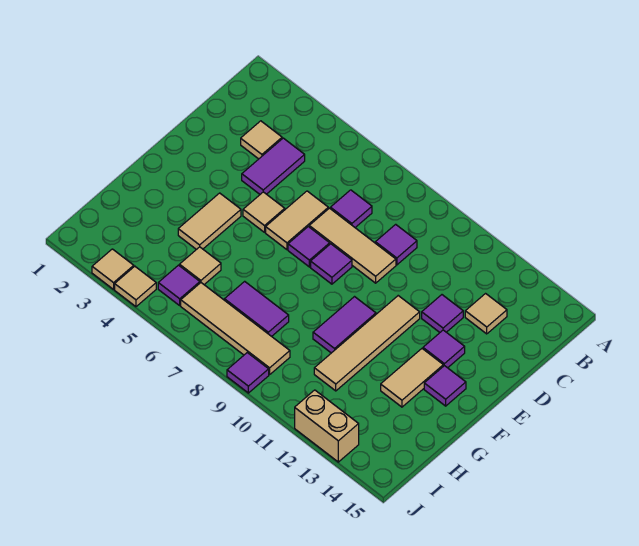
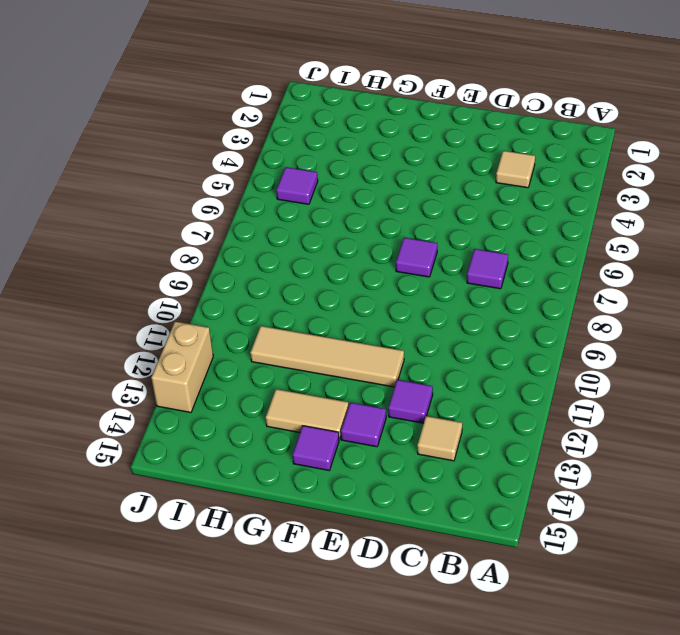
none -> purple 1x2 tile [242,138,305,194]
none -> purple 1x1 tile [375,224,417,265]
none -> tan 1x2 tile [266,191,328,250]

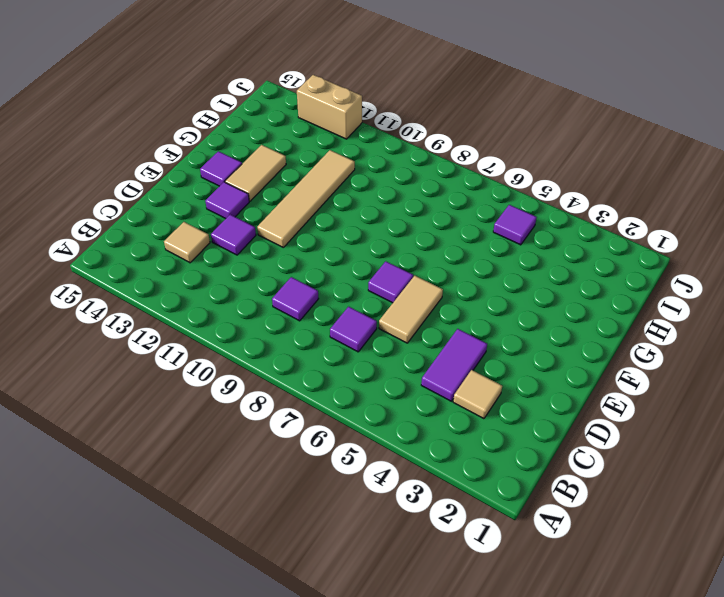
none -> tan 1x3 tile [309,208,396,283]
none -> tan 1x1 tile [243,192,285,232]
none -> purple 1x1 tile [311,244,352,284]

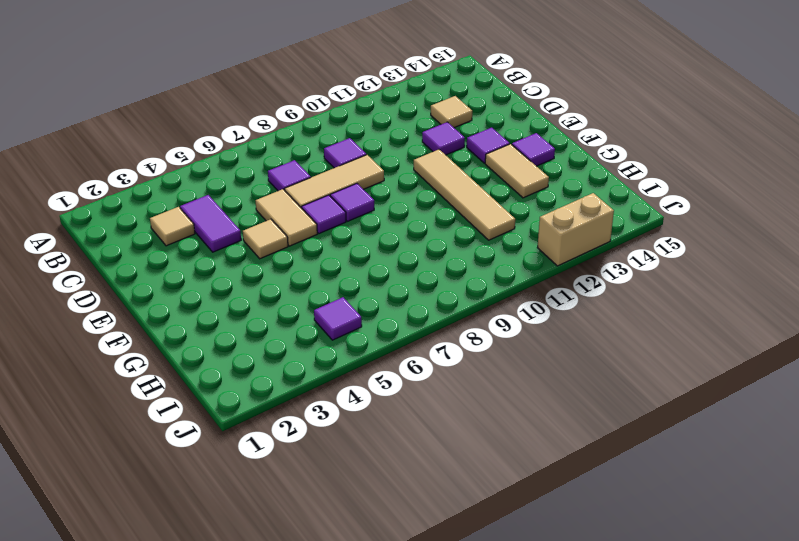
none -> tan 1x2 tile [178,193,241,250]
none -> purple 1x2 tile [313,297,376,353]
none -> tan 1x1 tile [180,247,221,284]

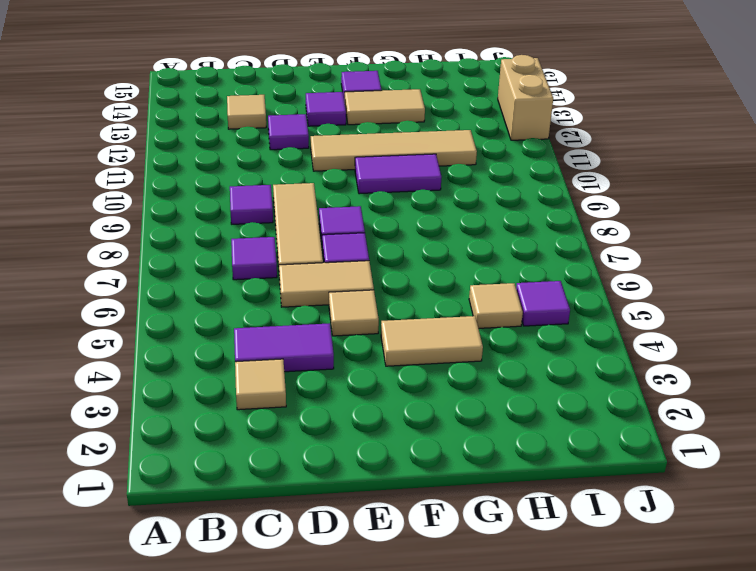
none -> purple 1x2 tile [224,281,289,336]
none -> tan 1x4 tile [181,283,290,375]
none -> tan 1x1 tile [92,249,134,289]

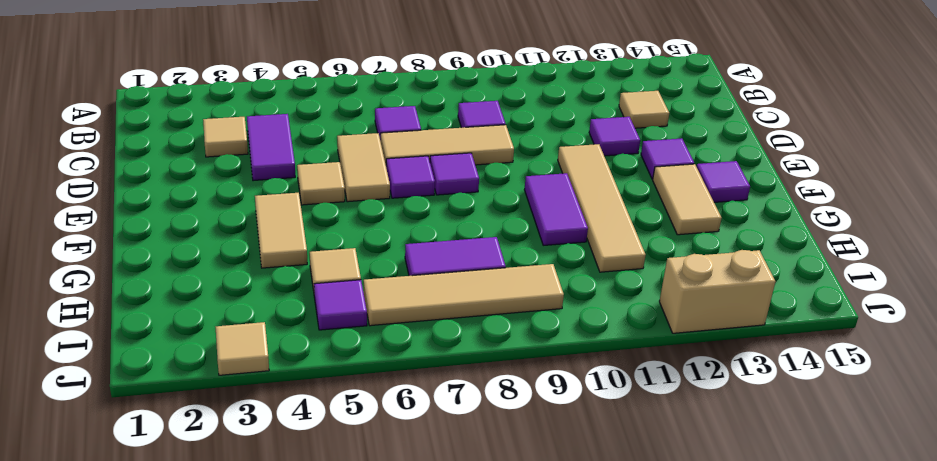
none -> tan 1x1 tile [115,266,156,307]
none -> purple 1x1 tile [227,353,269,393]

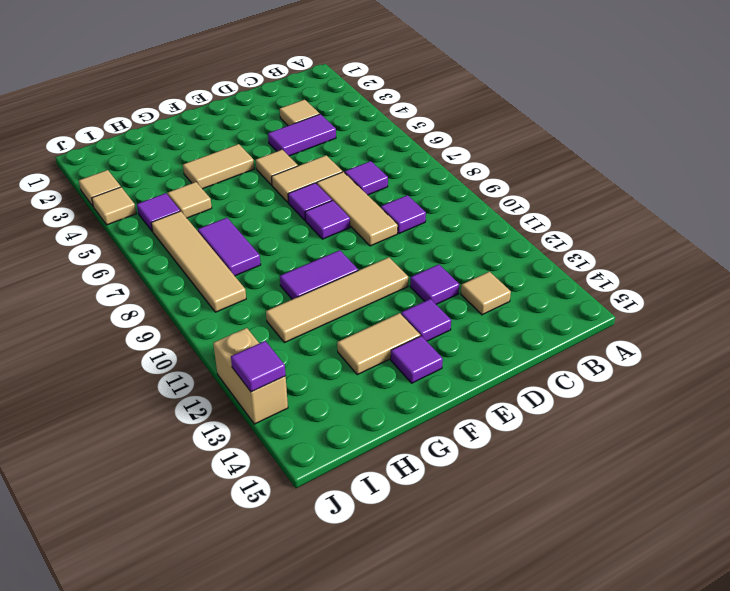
purple 1x1 tile [231,341,286,392] -> purple 1x1 tile moved to [227,353,269,393]

